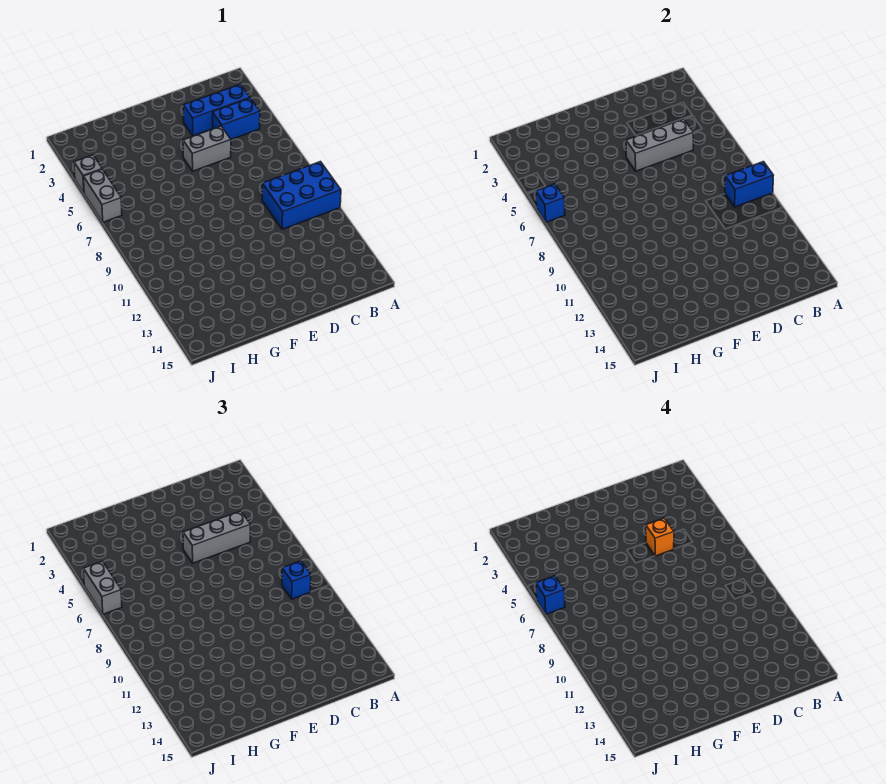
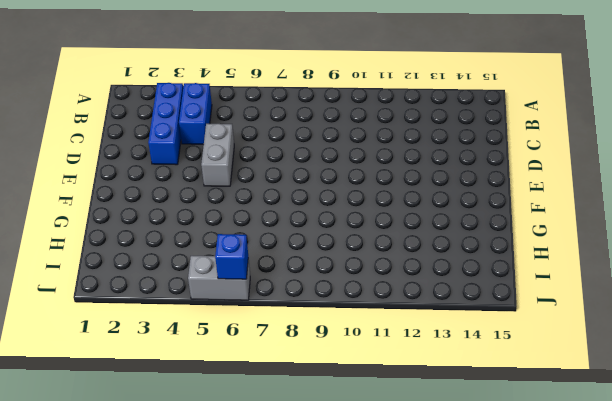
none -> blue 2x3 brick [262,162,341,229]
none -> grey 1x1 brick [74,155,102,193]
none -> blue 1x2 brick [725,162,774,207]

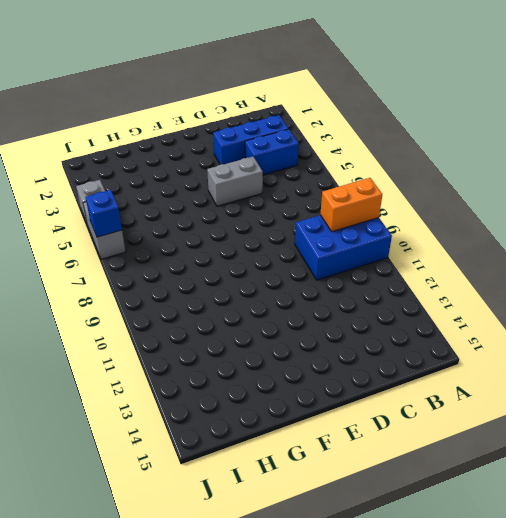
orange 1x2 brick [320,178,382,232] -> blue 1x2 brick [725,162,774,207]
none -> grey 1x3 brick [626,119,693,171]
none -> blue 1x1 brick [282,561,311,599]
none -> grey 1x3 brick [183,511,250,563]

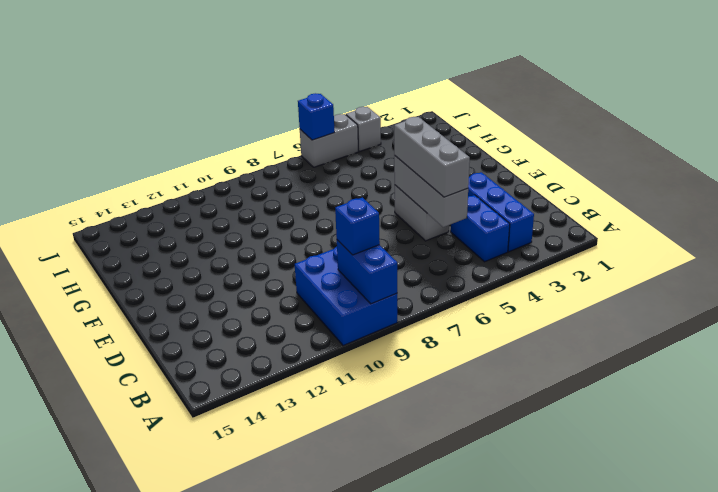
none -> grey 1x2 brick [83,561,122,614]
none -> orange 1x1 brick [646,518,674,556]
none -> blue 1x1 brick [536,576,565,614]

